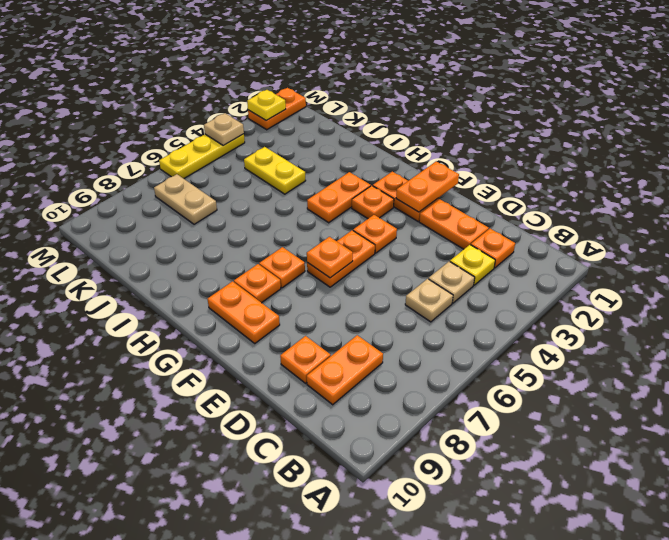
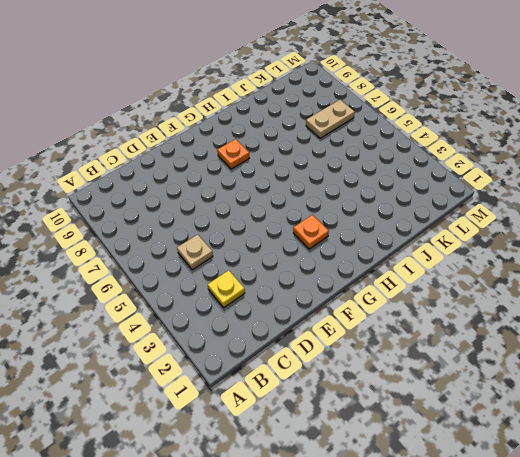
none -> orange 1x1 plate [471,229,515,268]
none -> tan 1x1 plate [428,261,475,303]
none -> orange 1x2 plate [307,335,383,405]

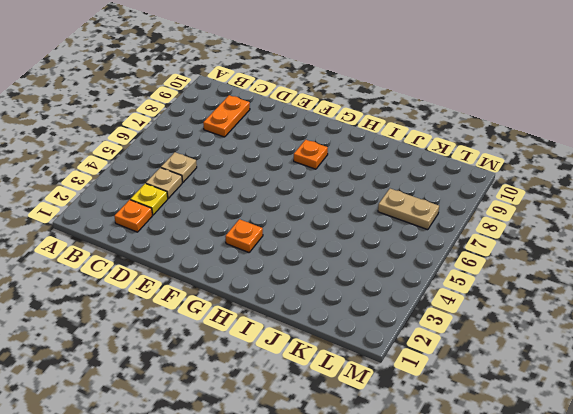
none -> orange 1x2 plate [419,199,489,249]
none -> orange 1x1 plate [280,336,331,383]
none -> orange 1x2 plate [373,172,438,221]

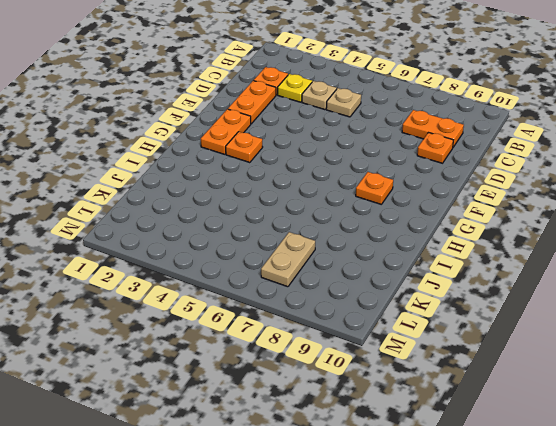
none -> orange 1x1 plate [353,215,397,253]
none -> orange 1x2 plate [307,230,375,287]
none -> orange 1x2 plate [208,281,280,343]

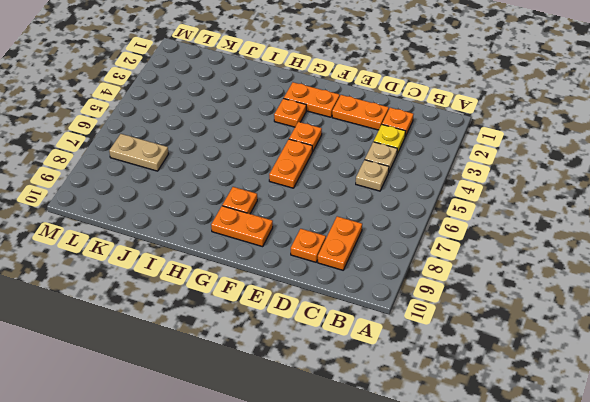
none -> orange 1x1 plate [259,247,305,288]
none -> orange 1x2 plate [307,172,371,223]
none -> yellow 1x2 plate [244,147,306,194]

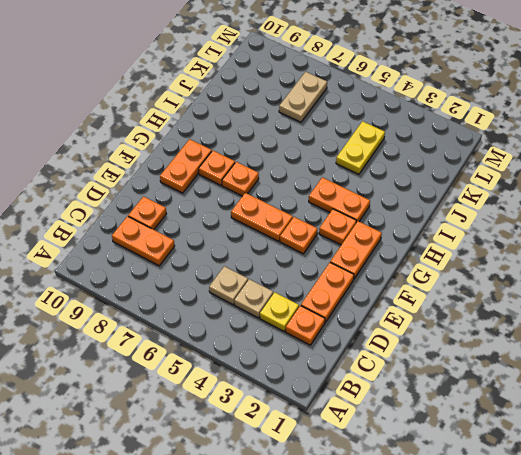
none -> orange 1x2 plate [248,88,306,130]
none -> yellow 1x3 plate [159,134,245,179]
none -> orange 1x2 plate [396,162,459,212]

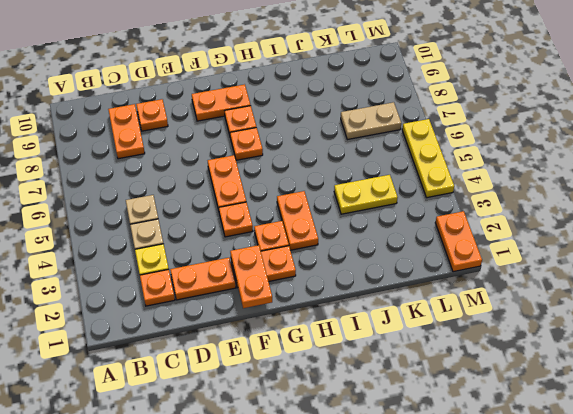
none -> orange 1x1 plate [307,237,353,278]
none -> yellow 1x1 plate [247,90,286,120]
none -> tan 1x1 plate [204,113,244,146]

